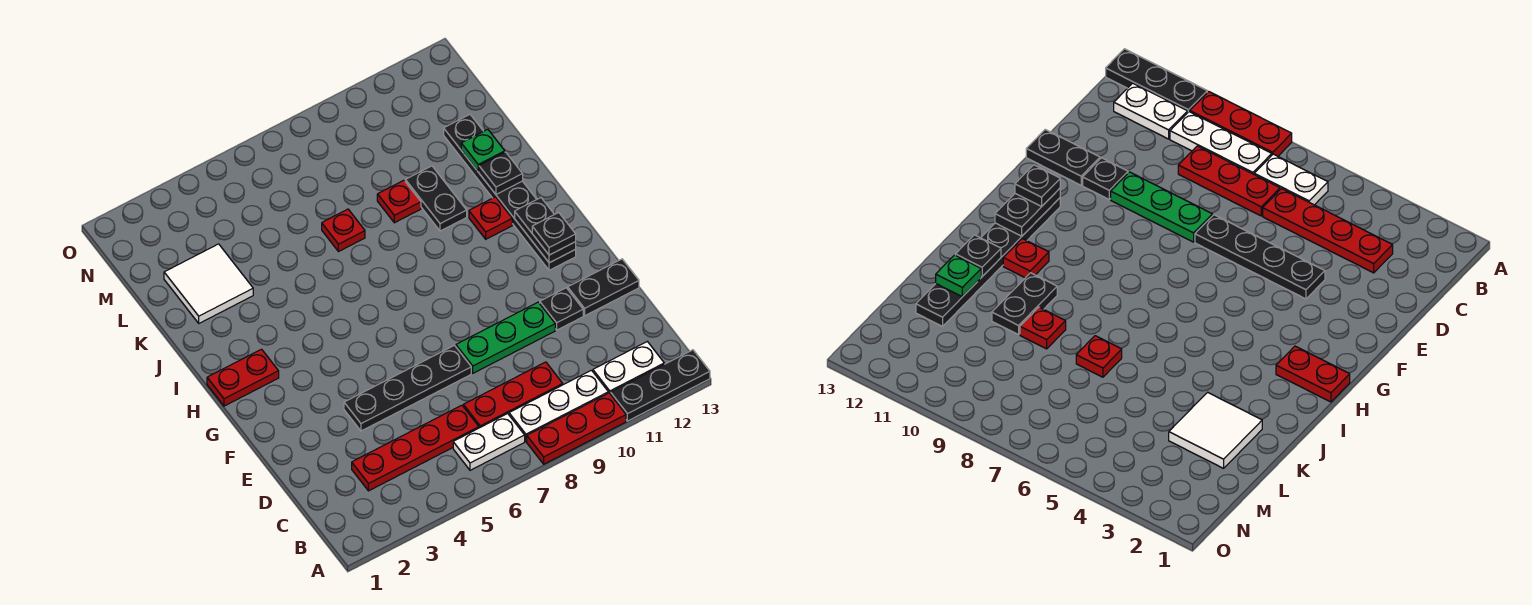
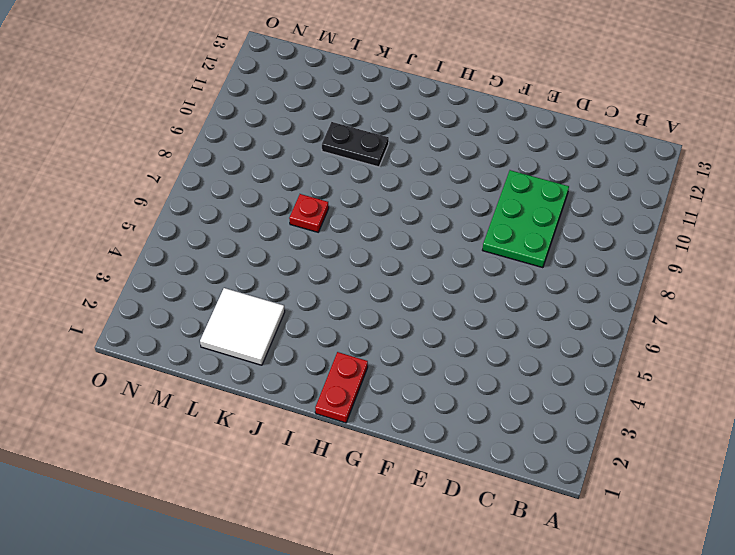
green 2x3 plate [483,170,569,268] -> green 1x3 plate [456,302,555,373]
none -> red 1x3 plate [527,393,626,464]
none -> black 1x3 plate [611,350,710,421]
none -> white 1x2 plate [453,414,525,470]

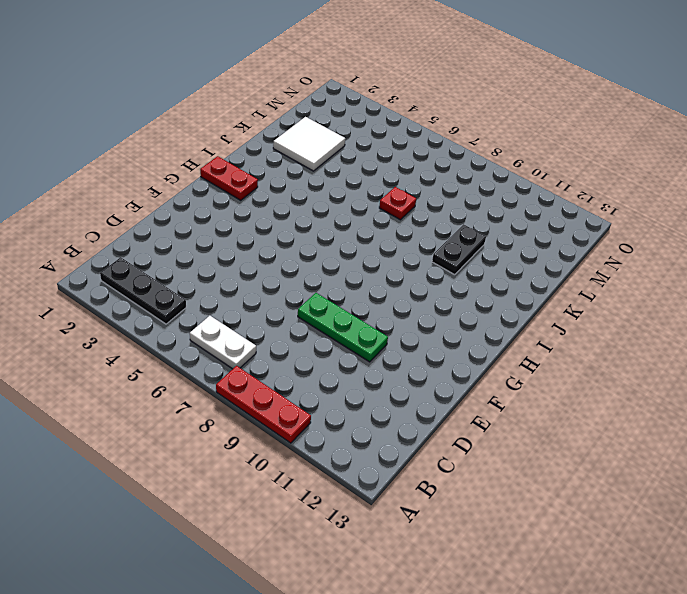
black 1x3 plate [100,257,186,324] -> black 1x3 plate moved to [611,350,710,421]
none -> white 1x3 plate [509,370,608,441]
none -> white 1x2 plate [593,342,664,394]
none -> red 1x4 plate [352,405,479,491]

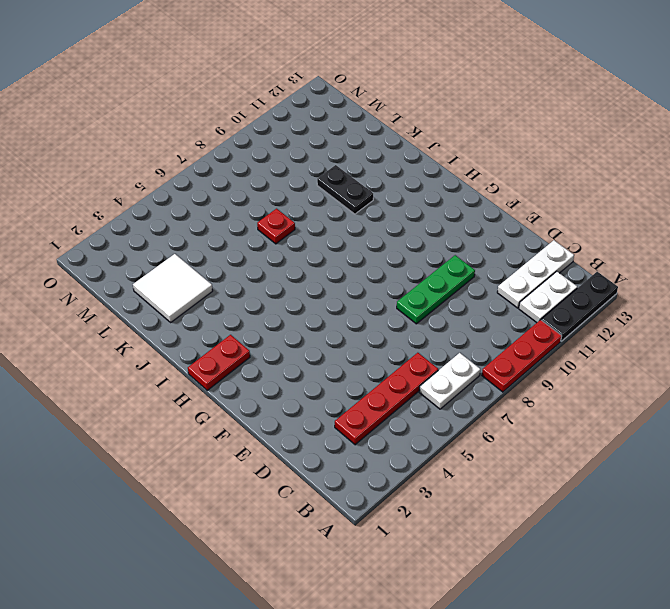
white 1x3 plate [497,240,574,308] -> white 1x3 plate moved to [509,370,608,441]
none -> red 1x3 plate [463,362,563,428]
none -> black 1x4 plate [344,345,471,431]
none -> black 1x1 plate [540,288,583,330]

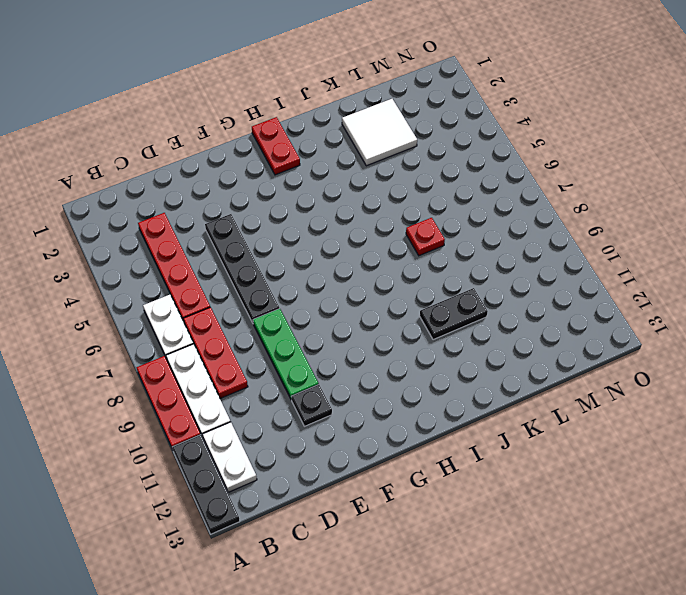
none -> black 1x2 plate [568,259,639,316]
none -> black 1x6 plate [444,115,576,270]
none -> red 1x1 plate [469,197,512,239]

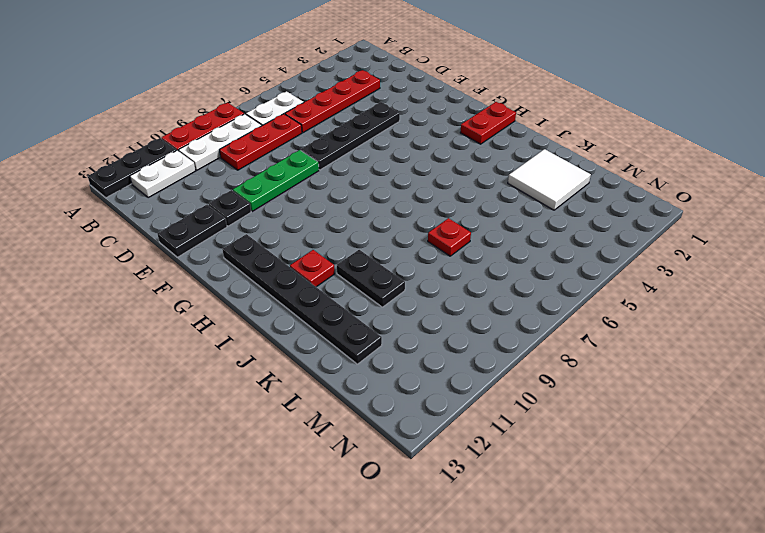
none -> red 1x1 plate [377,180,421,223]
none -> black 1x2 plate [515,198,576,263]
none -> black 1x1 plate [479,152,523,194]

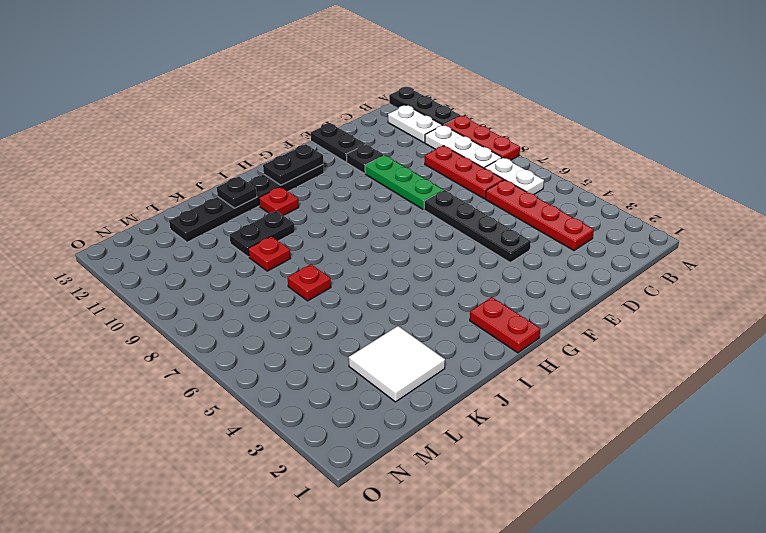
none -> green 1x1 plate [461,129,505,172]
none -> black 1x1 plate [532,213,576,255]

